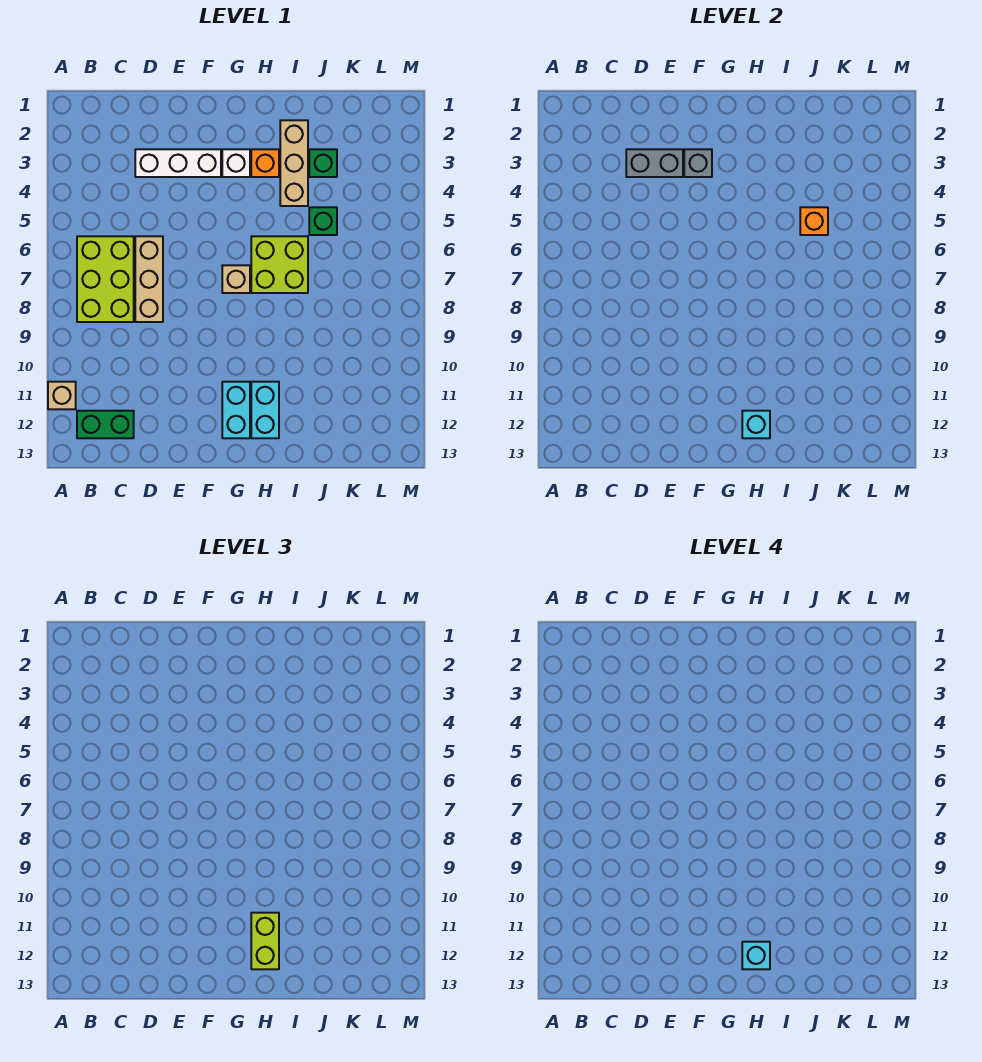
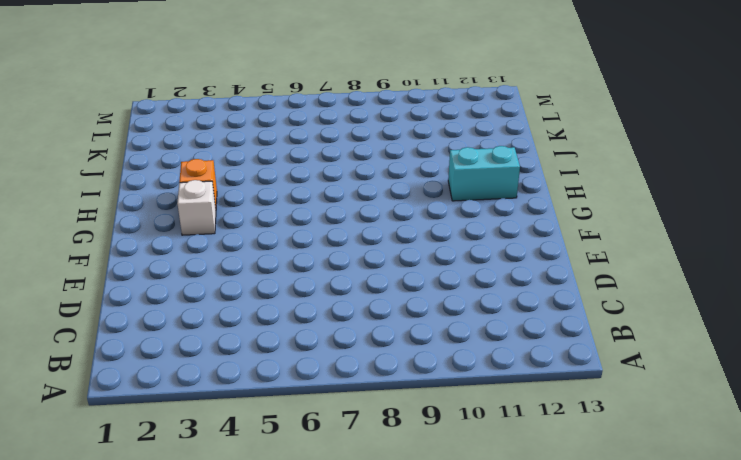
none -> tan 1x1 brick [48,382,76,409]
none -> lime 2x3 brick [77,236,134,322]
none -> green 1x2 brick [77,411,134,438]

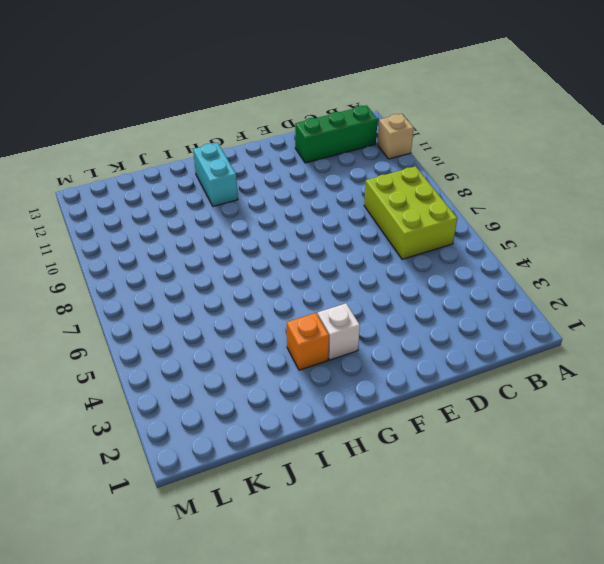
green 1x3 brick [295,105,378,163] -> green 1x2 brick [77,411,134,438]
none -> white 1x3 brick [135,149,221,177]
none -> tan 1x3 brick [135,236,163,322]
none -> tan 1x1 brick [222,265,250,293]

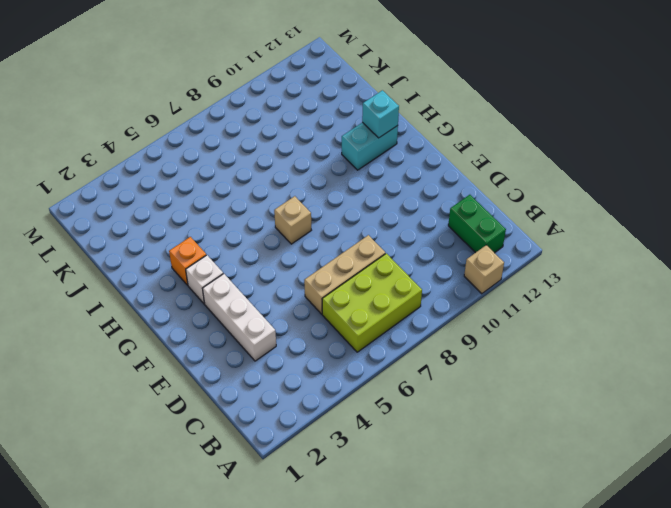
none -> cyan 1x2 brick [222,382,250,438]
none -> lime 2x2 brick [251,236,308,293]
none -> tan 1x3 brick [280,120,308,206]

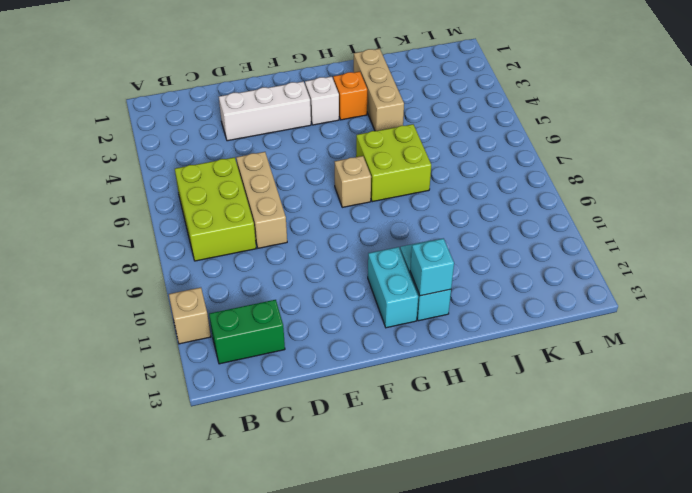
none -> green 1x1 brick [309,149,337,177]
none -> green 1x1 brick [309,207,337,235]
none -> grey 1x2 brick [626,149,683,177]

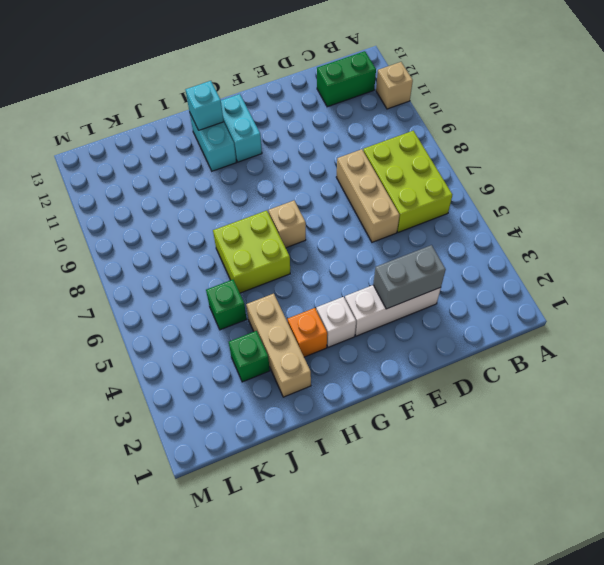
none -> grey 1x1 brick [684,149,712,177]
none -> orange 1x1 brick [800,207,828,235]
none -> lime 1x2 brick [251,913,279,969]

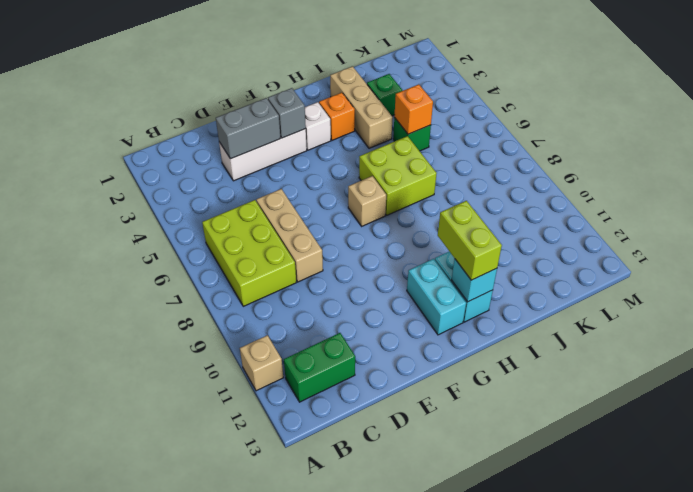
none -> cyan 1x1 brick [742,942,770,969]

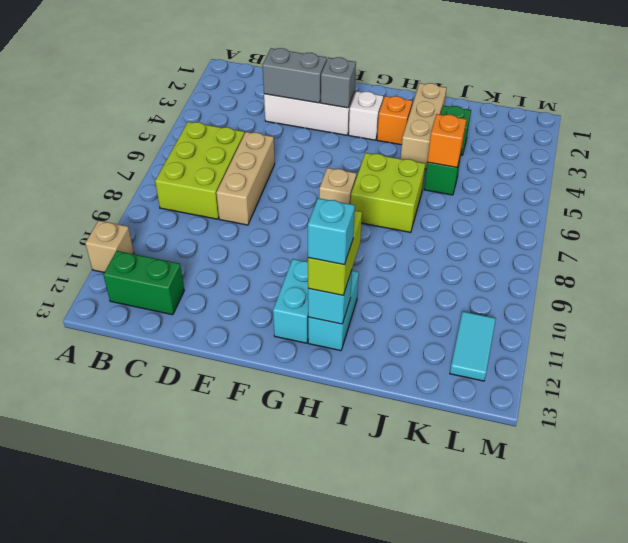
cyan 1x2 tile [450,312,496,381] -> none

